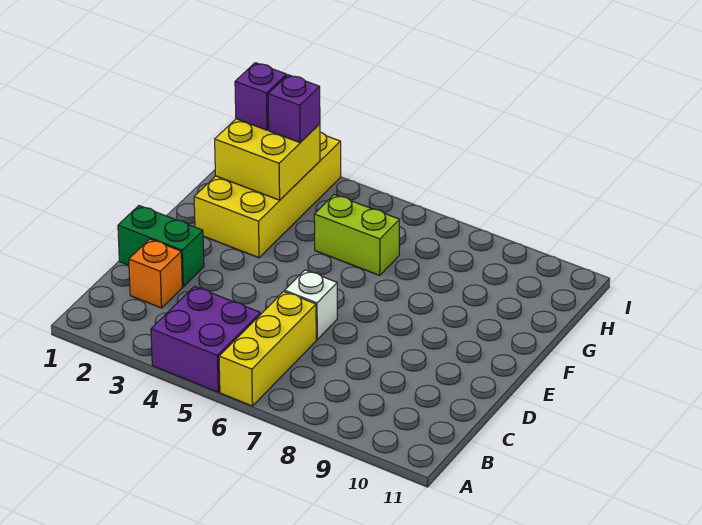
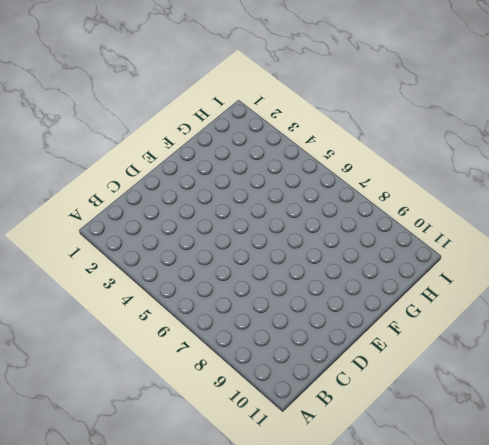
none -> purple 2x2 brick [151,286,260,392]
none -> yellow 1x3 brick [219,291,316,406]

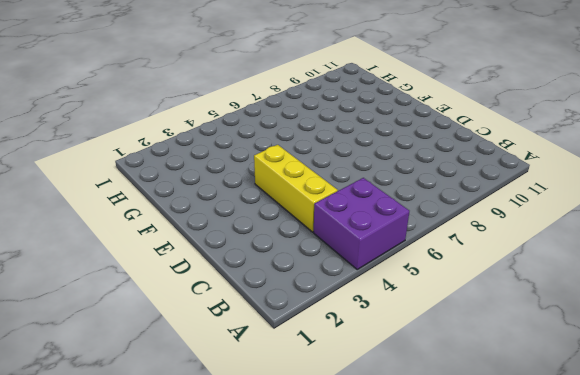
yellow 1x3 brick [254,145,338,232] -> yellow 1x3 brick moved to [219,291,316,406]
none -> orange 1x1 brick [129,239,182,308]
none -> green 1x2 brick [118,206,204,287]

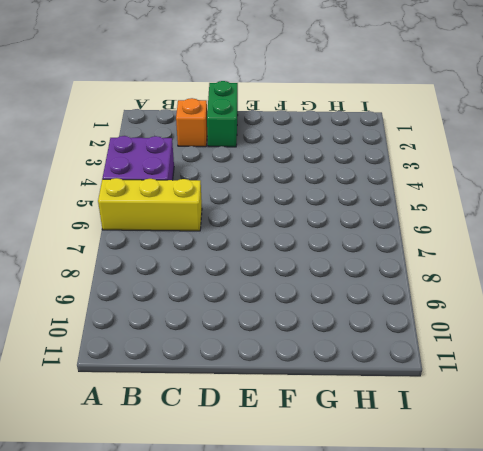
none -> white 1x1 brick [285,270,337,340]
none -> yellow 2x4 brick [194,132,341,258]

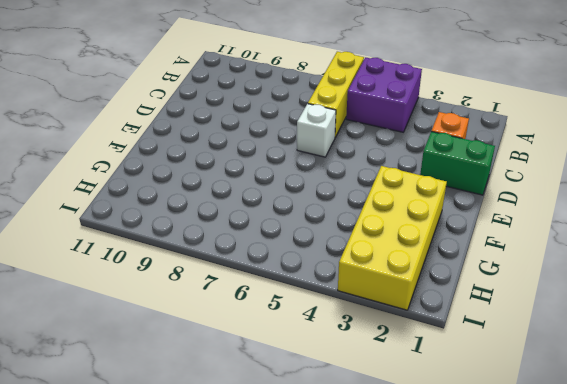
none -> lime 1x2 brick [314,195,399,275]
none -> yellow 2x2 brick [215,119,320,200]

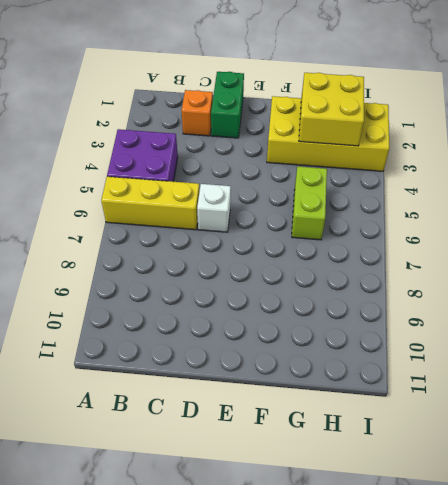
none -> purple 1x1 brick [235,63,287,130]
none -> purple 1x1 brick [268,75,320,142]

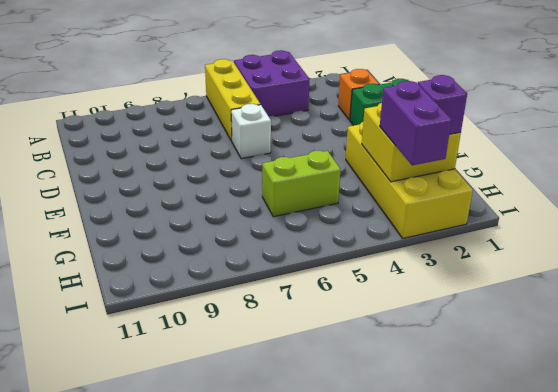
purple 1x2 brick [380,81,452,165] -> purple 1x1 brick [268,75,320,142]

